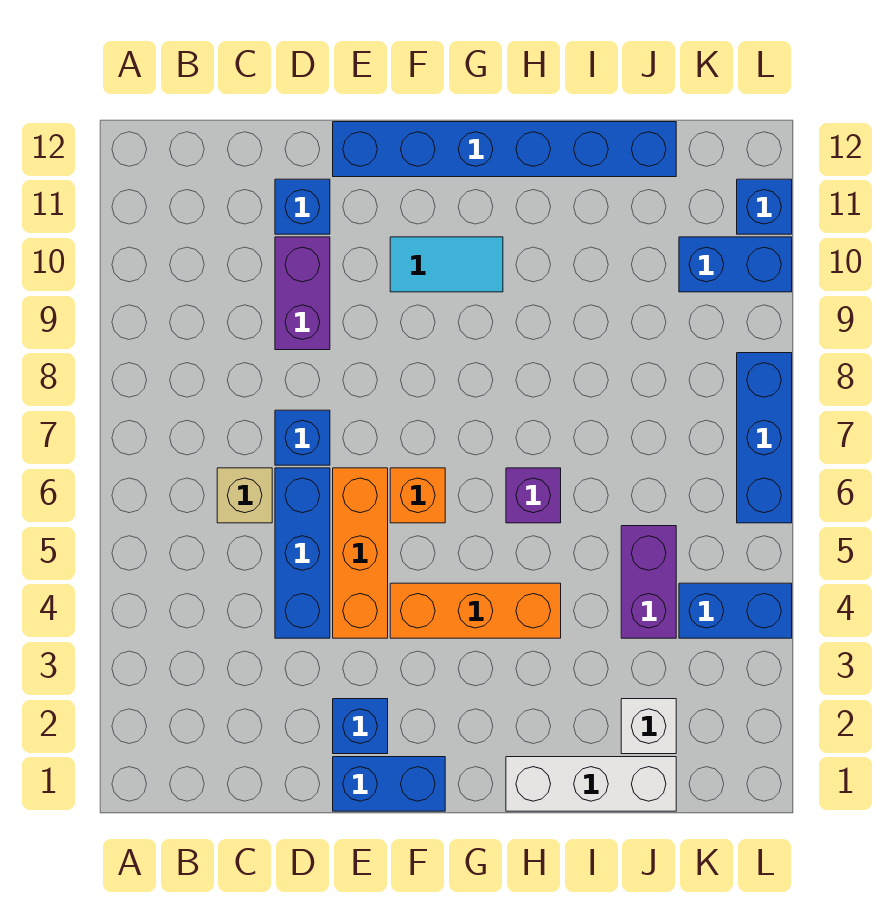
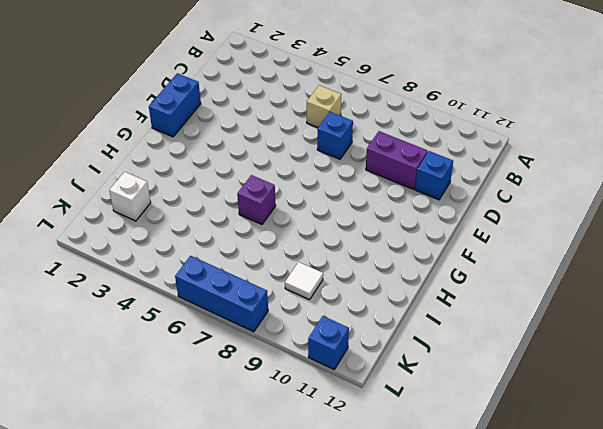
white 1x1 tile [285,262,323,300] -> none
none -> blue 1x3 brick [275,468,330,638]
none -> blue 1x1 brick [333,699,388,754]
none -> orange 1x3 brick [333,468,388,638]

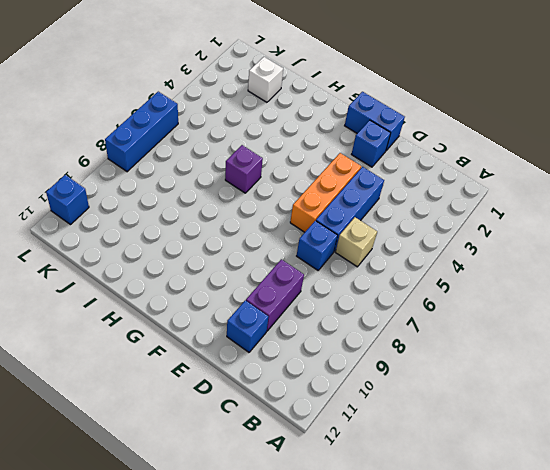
none -> blue 1x6 brick [333,122,676,177]
none -> orange 1x3 brick [390,583,561,638]
none -> orange 1x1 brick [390,468,445,523]

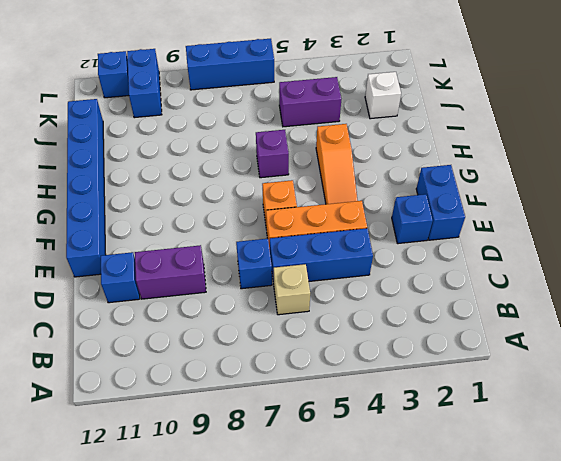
orange 1x3 slope [316,124,358,204] -> orange 1x3 brick [390,583,561,638]
none -> cyan 1x2 tile [390,237,503,292]
none -> white 1x3 brick [506,757,676,811]
none -> blue 1x2 brick [679,583,792,638]

